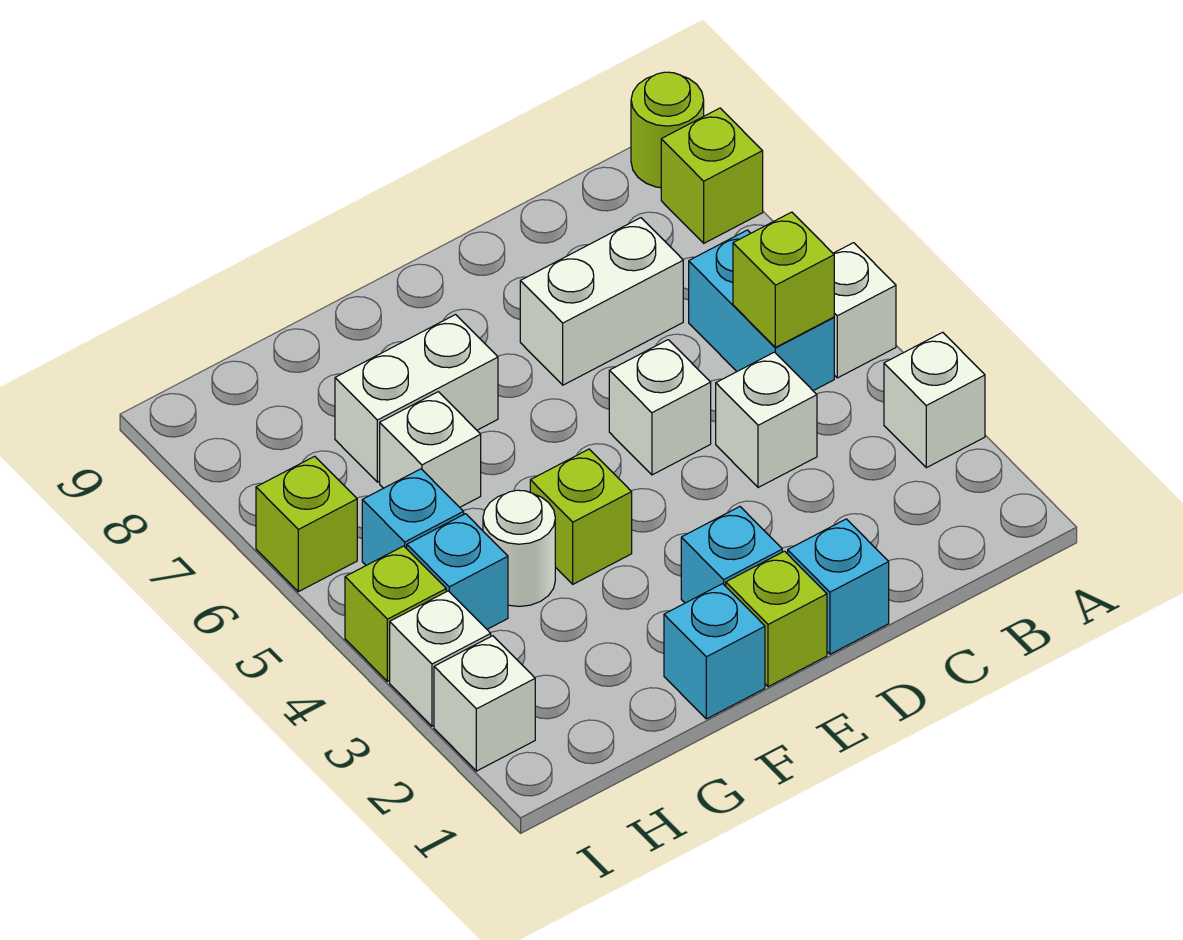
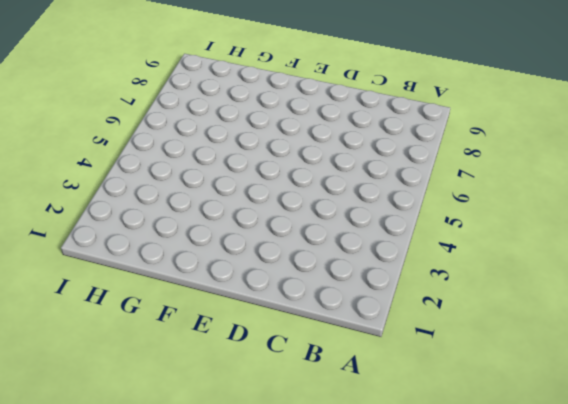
none -> white 1x1 brick [884,332,985,468]
none -> white 1x1 brick [833,243,896,378]
none -> lime 1x1 brick [661,108,763,243]

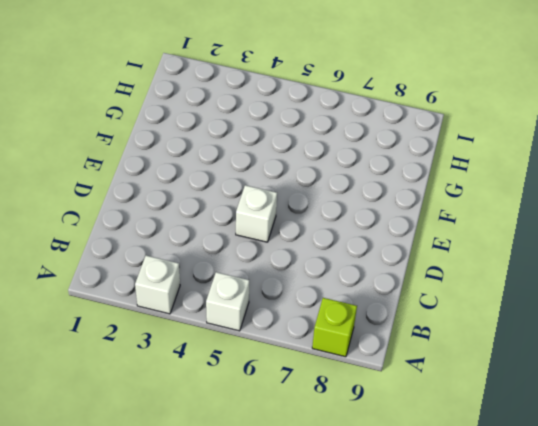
none -> lime 1x1 round brick [631,72,704,188]
none -> cyan 1x2 brick [689,230,834,391]
none -> white 1x1 brick [716,352,817,488]

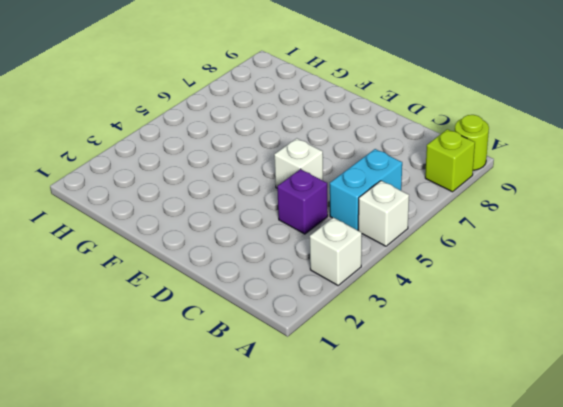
purple 1x1 brick [277,169,328,234] -> white 1x1 brick [716,352,817,488]
none -> white 1x2 brick [520,218,683,385]
none -> cyan 1x1 brick [788,519,889,654]
none -> lime 1x1 brick [726,551,827,687]

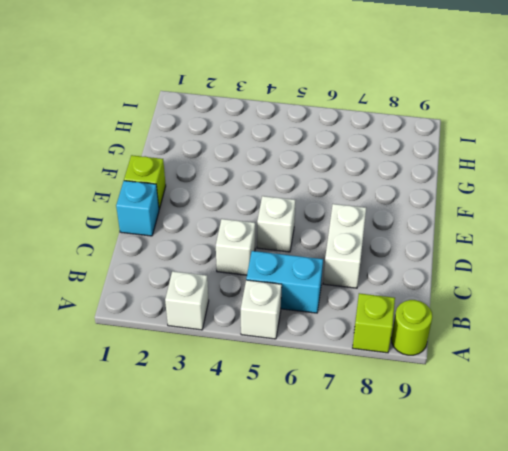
none -> cyan 1x1 brick [681,507,782,603]
none -> cyan 1x1 brick [664,584,765,719]
none -> lime 1x1 brick [530,449,632,584]

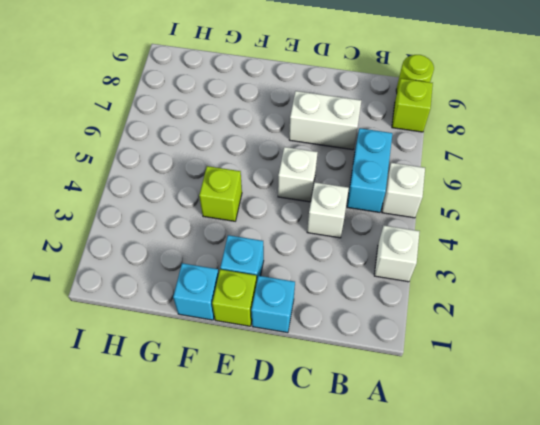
none -> white 1x2 brick [335,315,498,482]
none -> white 1x1 round brick [483,490,555,606]
none -> white 1x1 brick [380,392,481,507]

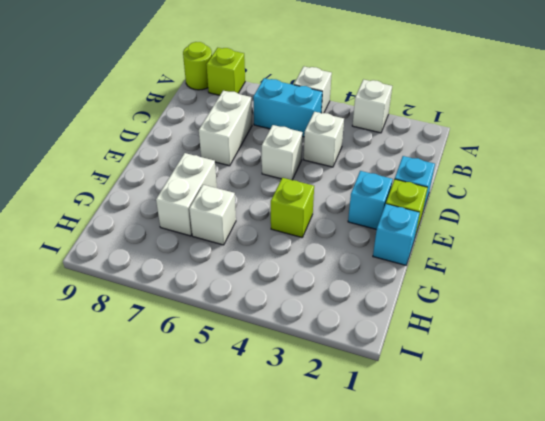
none -> white 1x1 round brick [483,490,555,606]
none -> cyan 1x1 brick [407,514,508,629]
none -> cyan 1x1 brick [362,469,464,565]

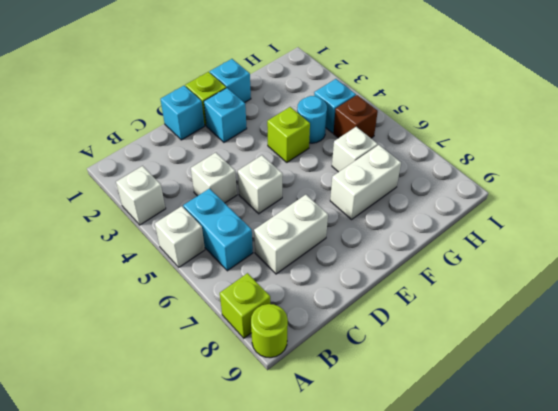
cyan 1x1 round brick [297,96,327,143] -> white 1x1 round brick [483,490,555,606]
brown 1x1 brick [333,95,378,138] -> cyan 1x1 brick [362,469,464,565]
none -> white 1x1 brick [434,636,535,771]
none -> white 1x1 brick [390,591,491,726]
none -> lime 1x1 brick [345,546,446,681]

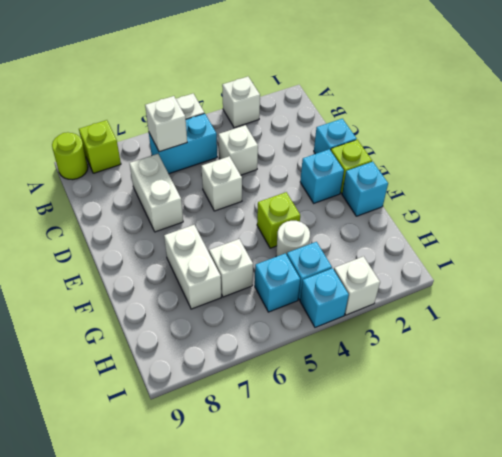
white 1x1 brick [145,96,187,152] -> white 1x1 brick moved to [434,636,535,771]
cyan 1x1 brick [300,268,349,327] -> lime 1x1 brick [345,546,446,681]
none -> lime 1x1 brick [256,456,357,592]
none -> lime 1x1 brick [733,212,834,347]

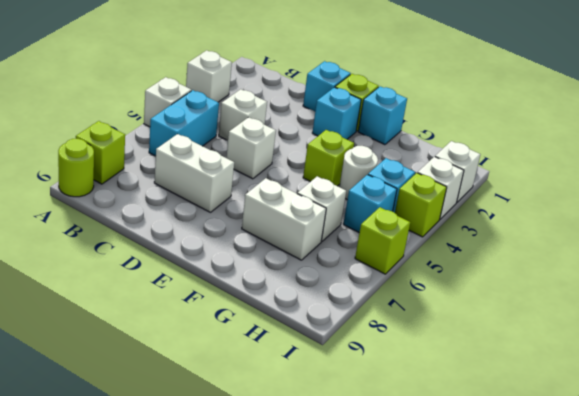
none -> lime 1x1 brick [733,212,834,347]

